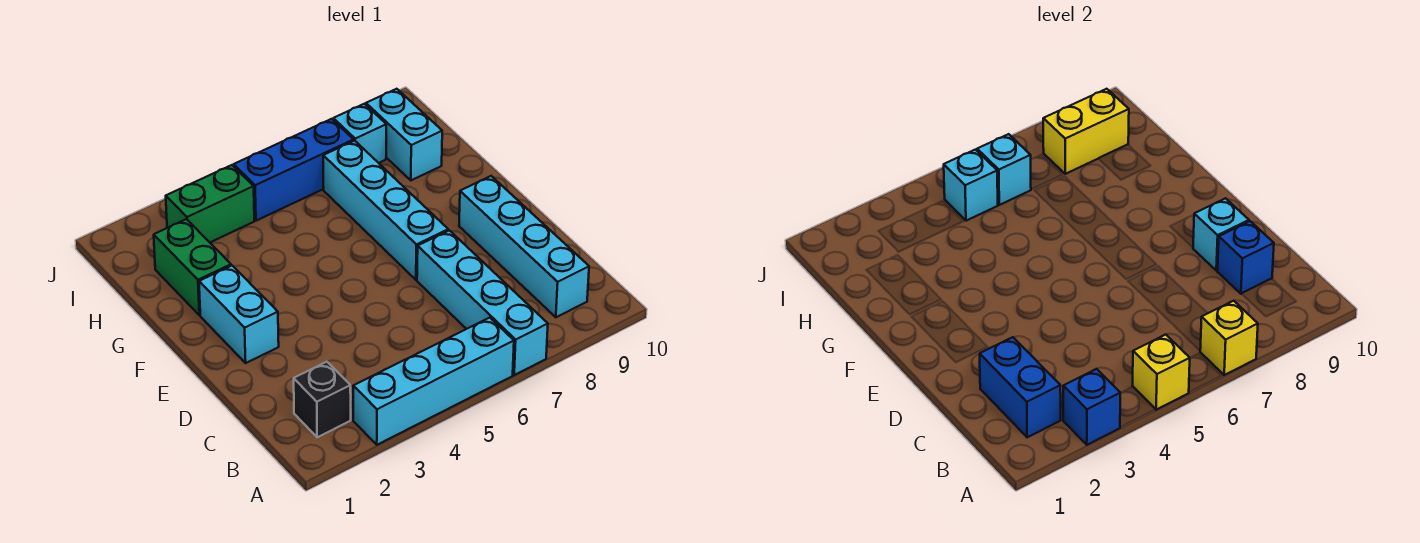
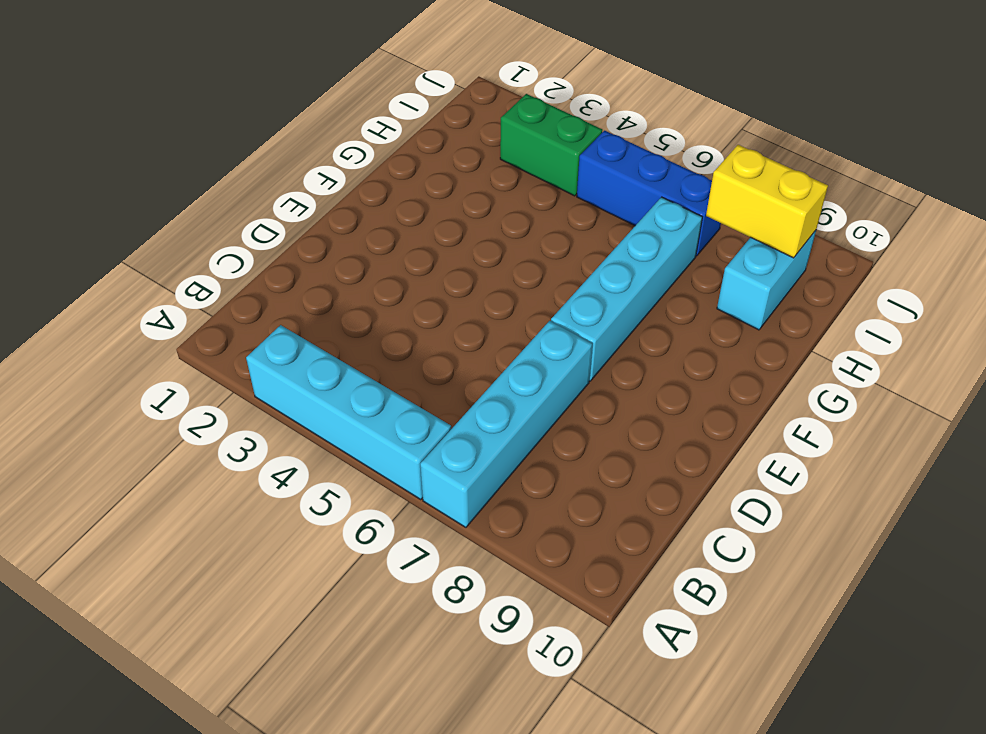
none -> black 1x1 brick [294,362,351,437]
none -> cyan 1x4 brick [459,176,589,317]
none -> cyan 1x2 brick [199,266,279,363]

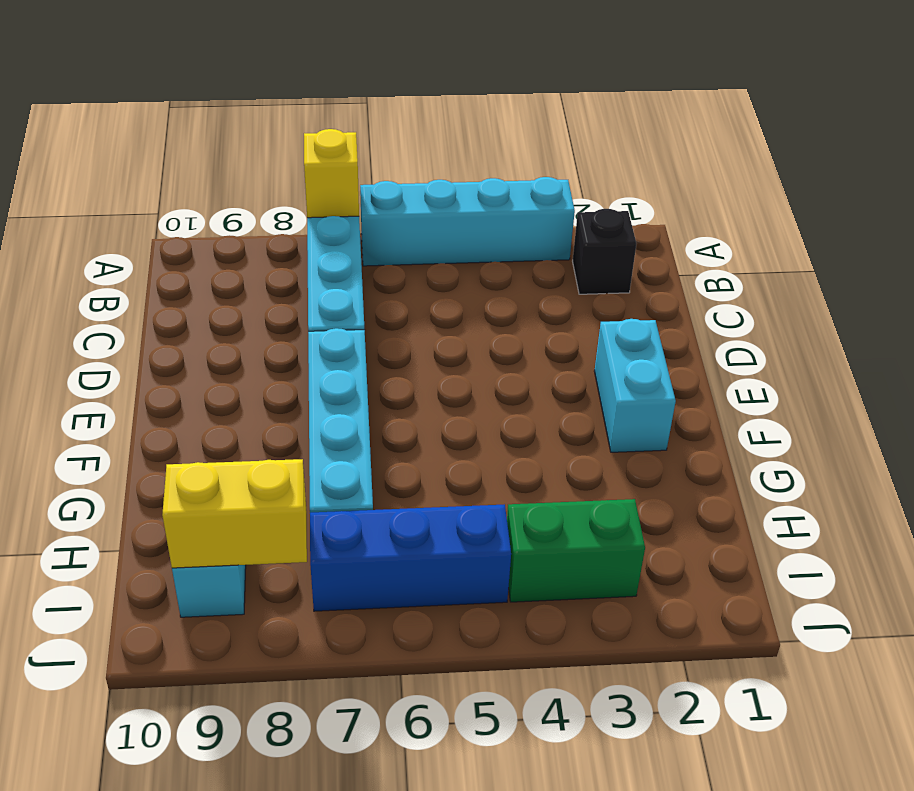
none -> cyan 1x4 brick [459,176,589,317]
none -> green 1x2 brick [154,219,231,315]
none -> cyan 1x1 brick [333,104,386,163]

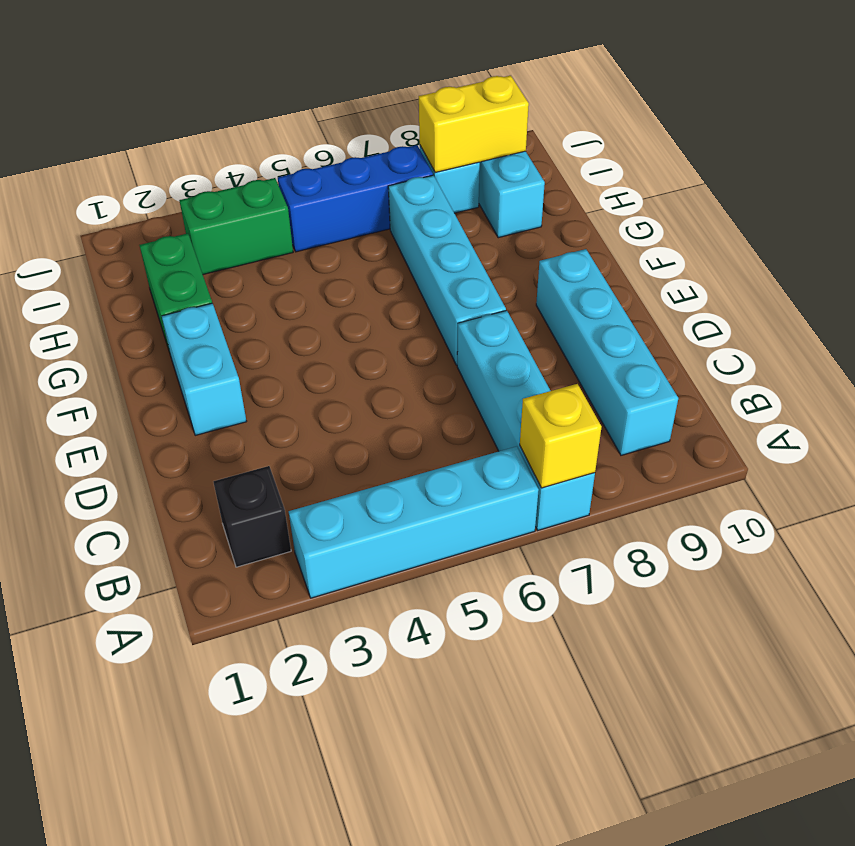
none -> blue 1x1 brick [1063,369,1120,445]
none -> yellow 1x1 brick [1133,335,1190,410]
none -> blue 1x2 brick [980,337,1061,437]

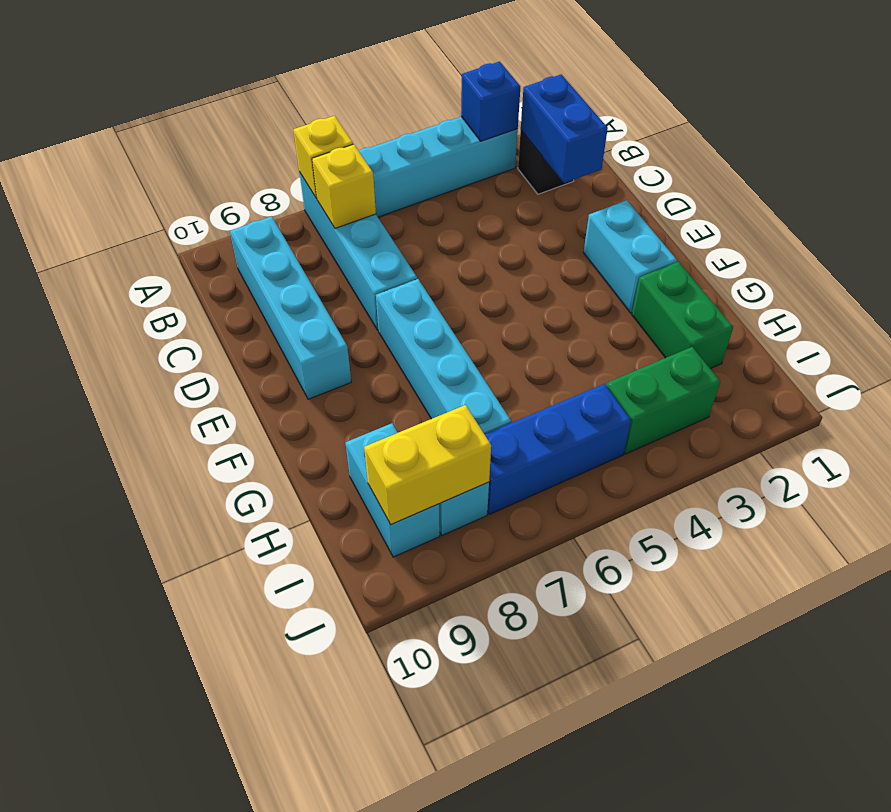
yellow 1x1 brick [312,144,376,228] -> yellow 1x1 brick moved to [1133,335,1190,410]
none -> blue 1x1 brick [1217,221,1274,294]
none -> cyan 1x1 brick [1193,198,1249,271]
none -> cyan 1x1 brick [944,150,998,221]

